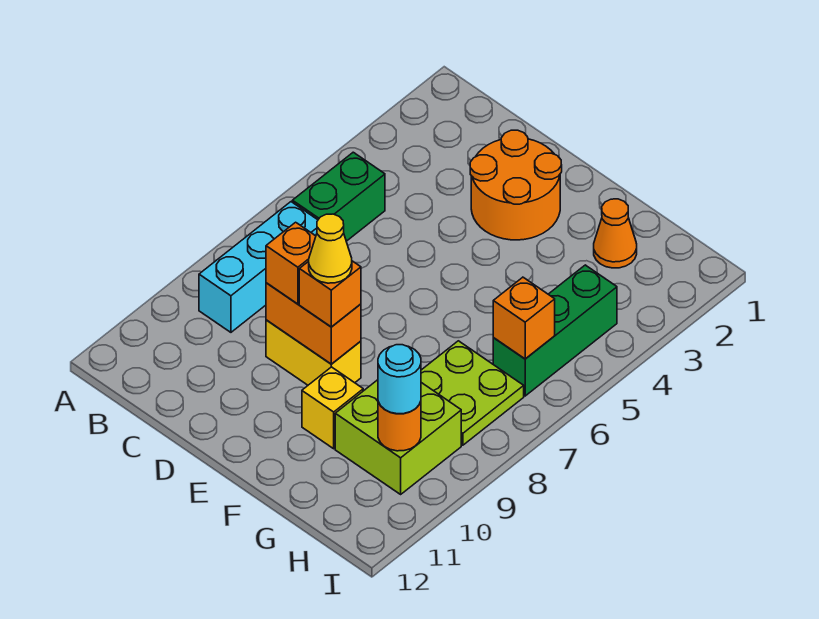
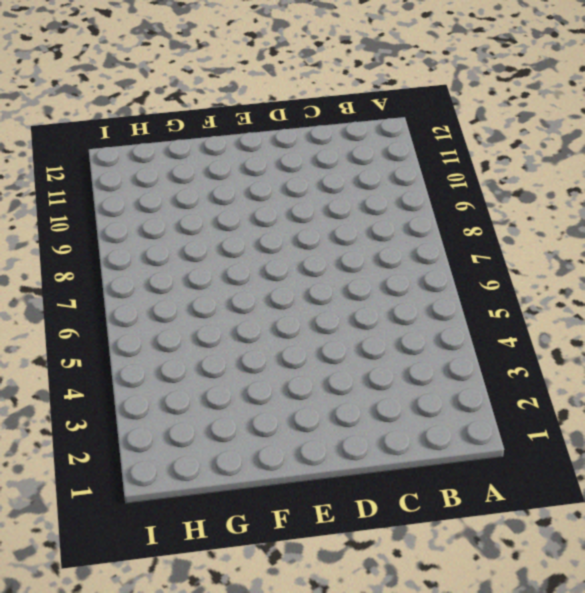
none -> green 1x2 brick [292,152,385,241]
none -> cyan 1x3 brick [199,202,318,332]
none -> orange 2x2 round brick [470,130,562,240]

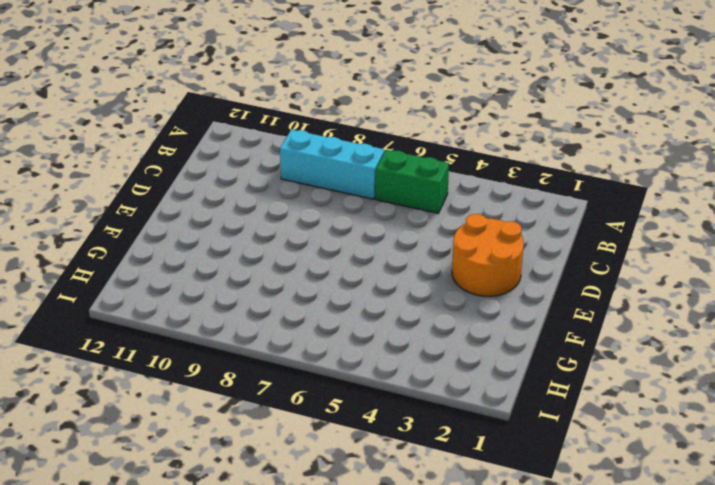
none -> yellow 1x2 brick [266,320,361,385]
none -> yellow 1x1 brick [302,367,363,449]
none -> orange 1x1 cone [594,199,637,268]

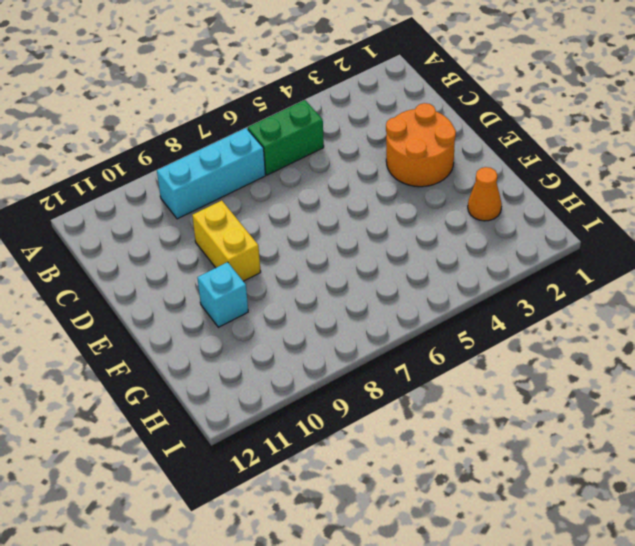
cyan 1x1 brick [197,262,248,327] -> yellow 1x1 brick [302,367,363,449]
none -> lime 2x2 plate [421,341,524,445]
none -> lime 2x2 brick [335,380,461,494]
none -> green 1x3 brick [493,265,617,396]

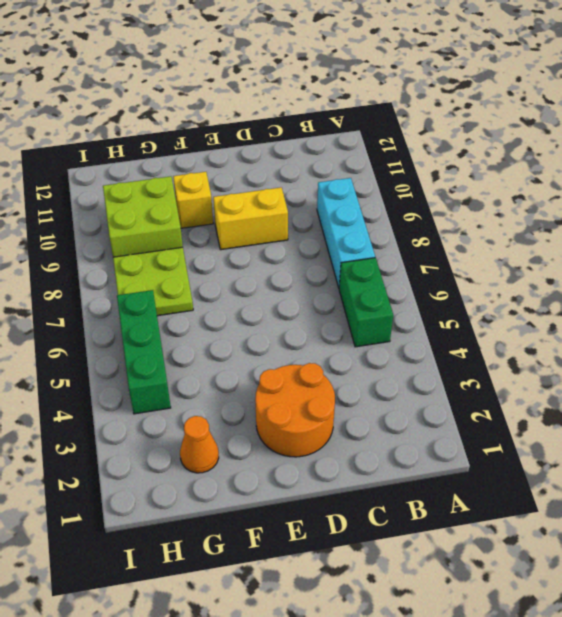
none -> orange 1x2 brick [266,283,361,364]
none -> orange 1x1 brick [493,277,555,359]
none -> orange 1x1 round brick [378,401,421,451]

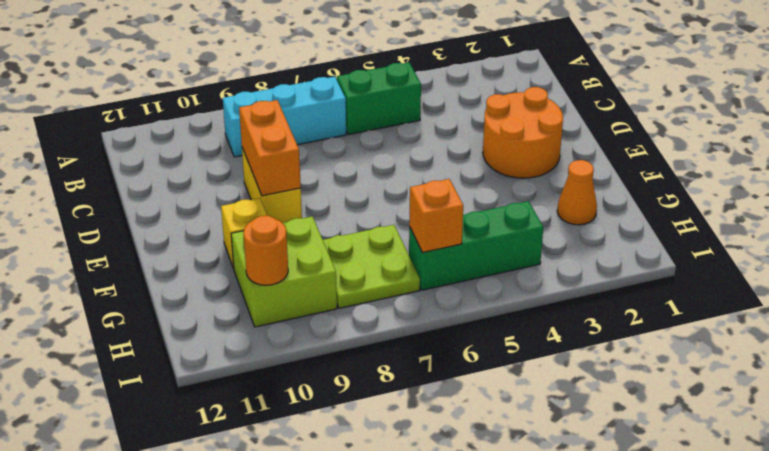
none -> orange 1x1 brick [266,222,316,304]
none -> orange 1x1 brick [299,261,361,327]
none -> cyan 1x1 round brick [378,345,421,414]

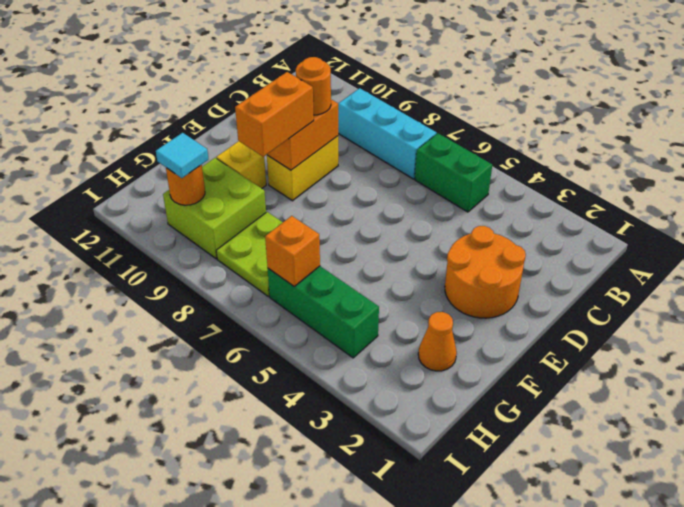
orange 1x1 round brick [296,57,331,115] -> orange 1x1 brick [266,222,316,304]
orange 1x2 brick [235,72,314,157] -> orange 1x1 brick [299,261,361,327]
cyan 1x1 tile [156,133,208,178] -> cyan 1x1 round brick [378,345,421,414]
none -> yellow 1x1 cone [309,214,352,283]

